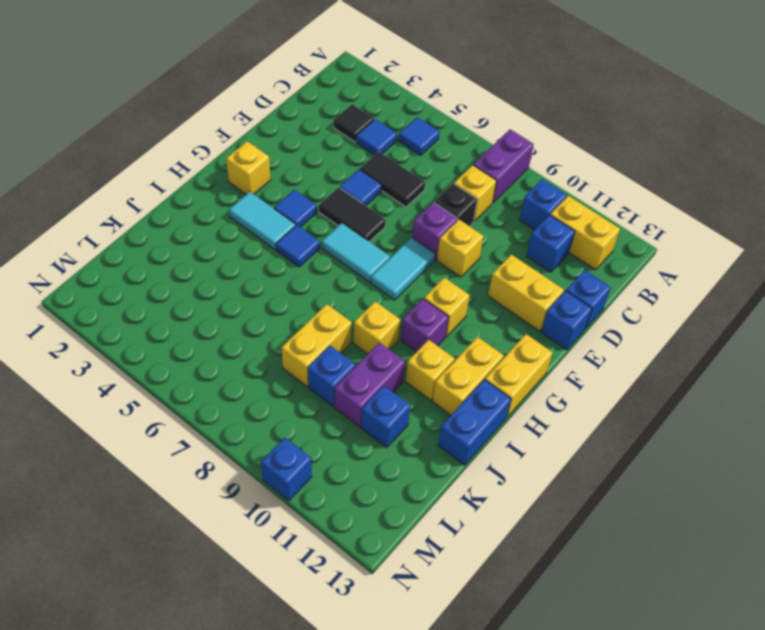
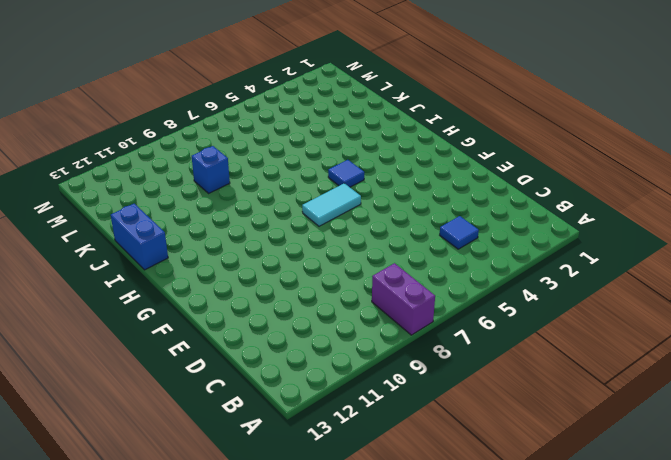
none -> blue 1x1 tile [399,117,439,155]
none -> blue 1x1 brick [520,179,567,230]
none -> yellow 1x2 brick [550,196,620,270]
none -> black 1x1 tile [334,104,374,142]

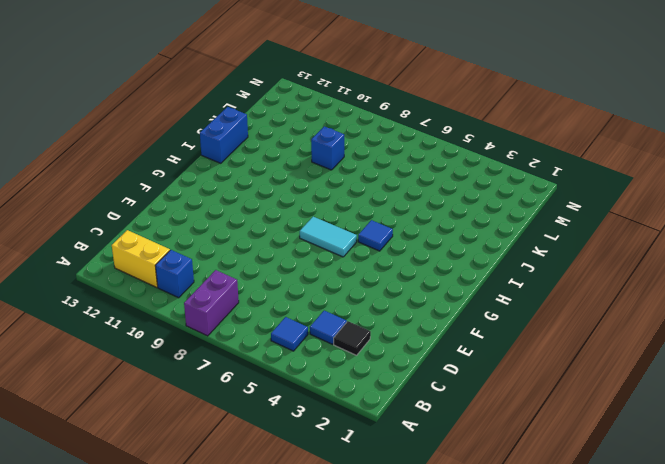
none -> yellow 1x1 brick [454,165,496,221]
none -> blue 1x1 brick [526,215,575,272]
none -> black 1x2 tile [360,152,425,207]
none -> black 1x1 brick [434,184,477,226]

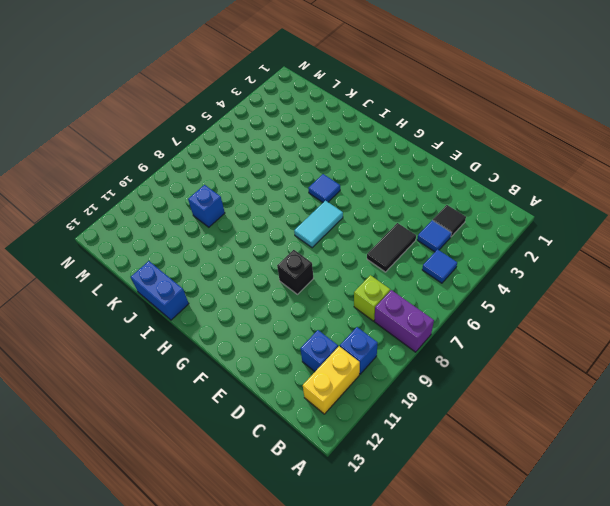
lime 1x1 brick [354,275,390,321] -> yellow 1x1 brick [454,165,496,221]
black 1x1 brick [277,250,313,294] -> black 1x1 brick moved to [434,184,477,226]
none -> blue 1x1 brick [566,270,611,329]
none -> blue 1x1 tile [340,169,382,206]
none -> purple 1x1 brick [412,202,458,260]
none -> yellow 1x1 brick [437,220,483,277]

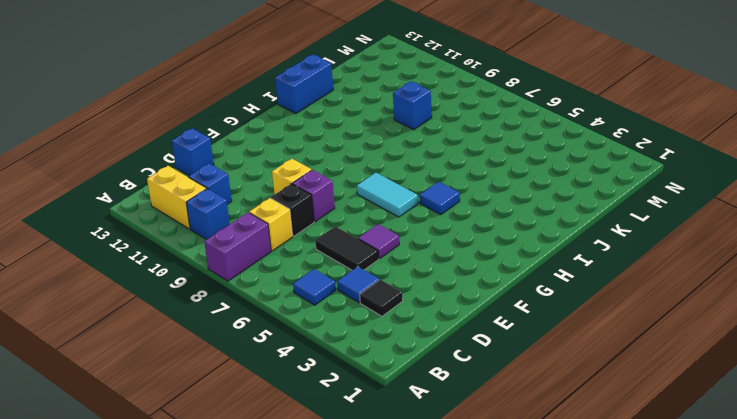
purple 1x1 tile [358,224,399,259] -> blue 1x1 tile [340,169,382,206]
none -> yellow 1x2 brick [488,254,564,331]
none -> blue 1x1 brick [541,291,592,350]
none -> black 1x2 tile [319,187,386,242]
none -> cyan 1x2 tile [371,237,435,300]

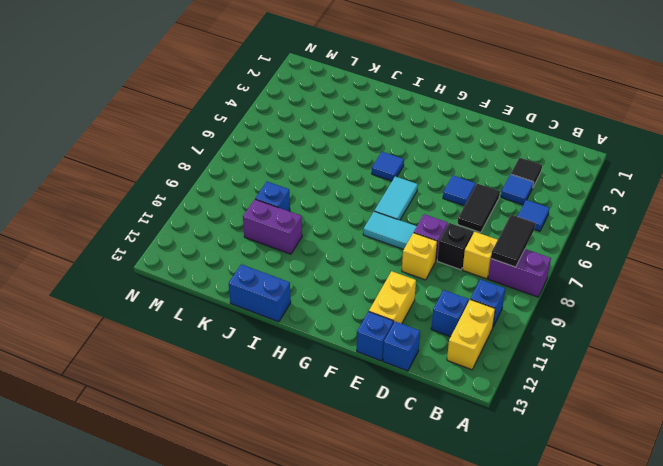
black 1x2 tile [491,215,535,267] -> black 1x2 tile moved to [319,187,386,242]
none -> yellow 1x1 brick [226,141,271,194]
none -> blue 1x1 tile [274,190,317,227]
none -> yellow 1x1 brick [424,278,470,337]
none -> yellow 1x2 brick [485,334,553,417]

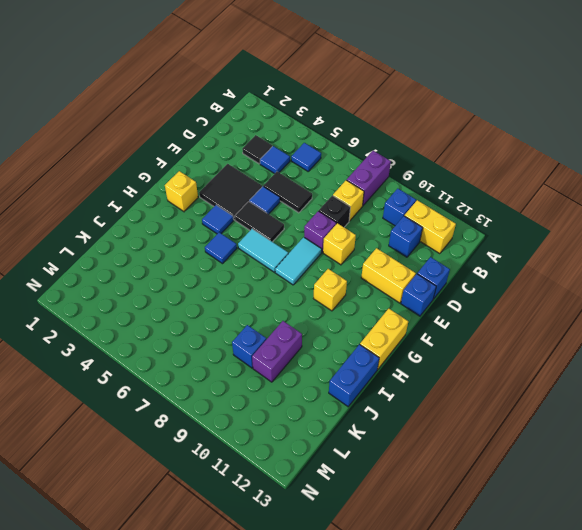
black 2x2 tile [199,164,262,220] -> none
none -> cyan 1x2 tile [229,192,296,249]
none -> purple 1x1 brick [401,299,449,352]
none -> yellow 1x2 brick [432,337,504,415]
none -> yellow 1x1 brick [353,301,400,354]

